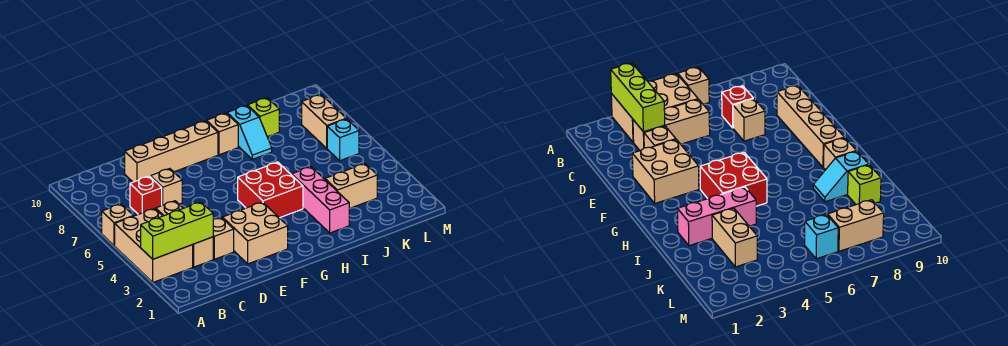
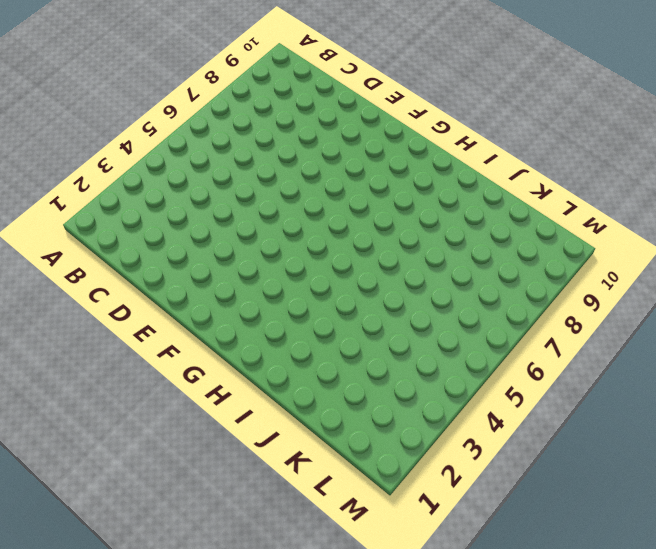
none -> tan 2x3 brick [115,208,193,282]
none -> tan 1x1 brick [102,204,133,246]
none -> tan 1x3 brick [156,201,213,267]

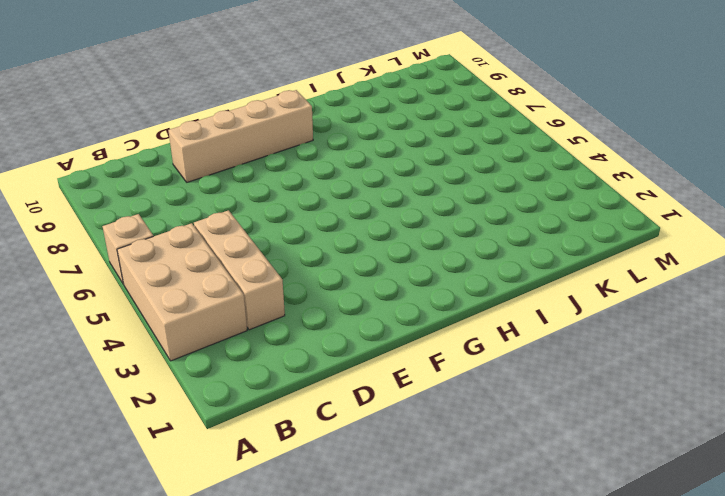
none -> red 1x1 brick [130,176,162,214]
none -> tan 1x1 brick [213,218,234,259]
none -> tan 1x1 brick [150,169,182,205]

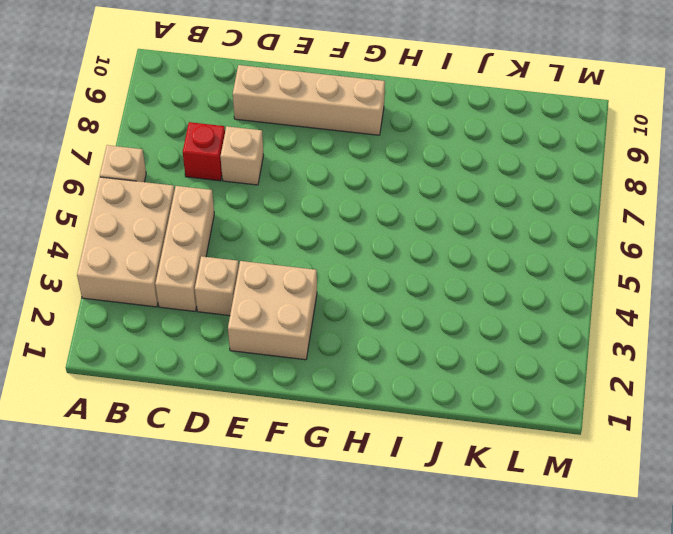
none -> red 2x2 brick [238,162,303,218]
none -> tan 1x1 brick [207,113,238,155]
none -> pink 1x3 brick [292,167,349,233]

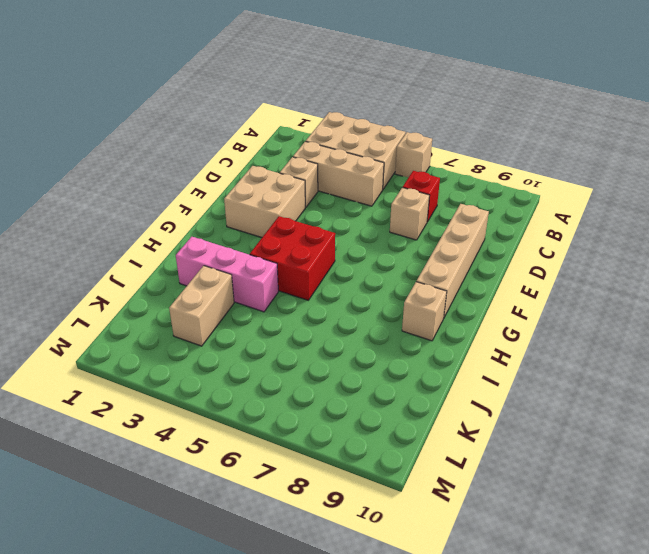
none -> cyan 1x2 slope [227,105,272,159]
none -> lime 1x1 brick [248,98,279,137]
none -> cyan 1x1 brick [327,119,359,161]

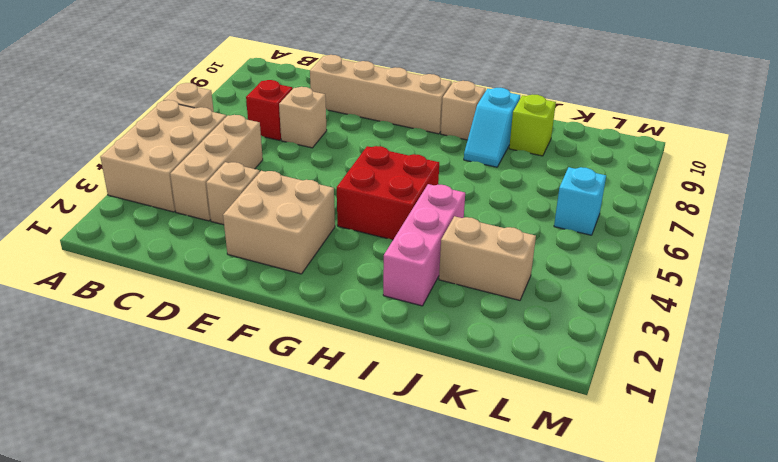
none -> tan 1x2 brick [302,94,346,148]
none -> lime 1x3 brick [141,202,213,259]

